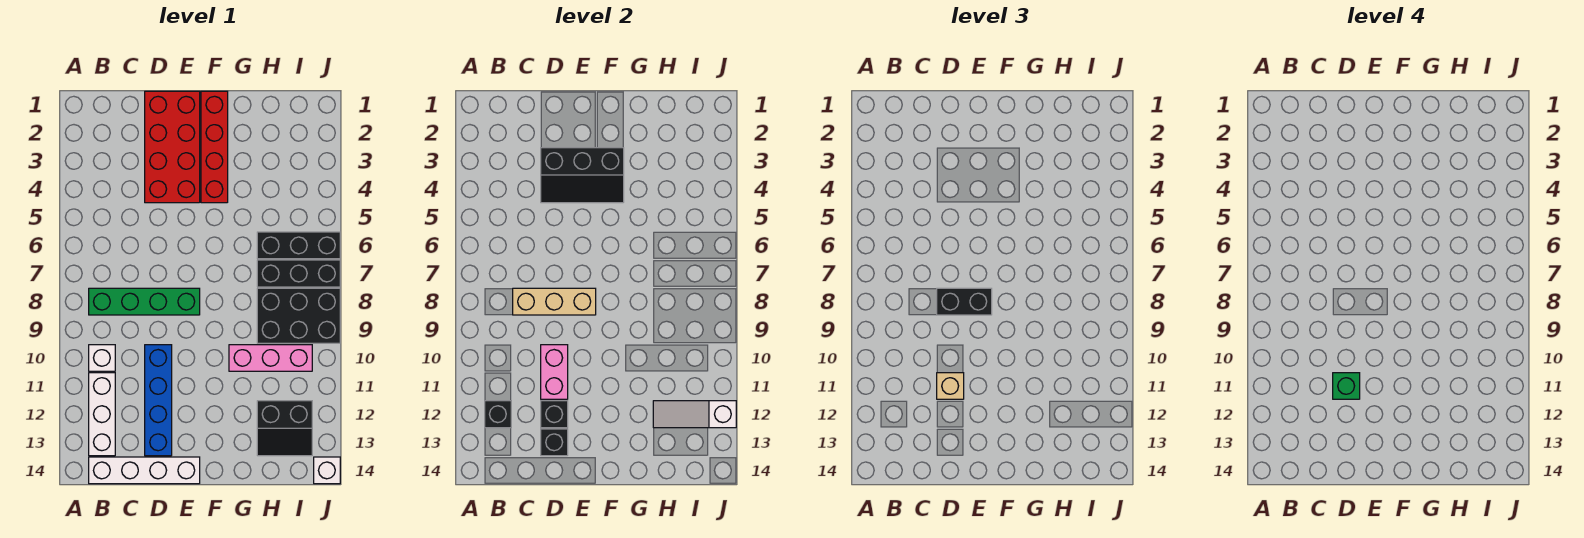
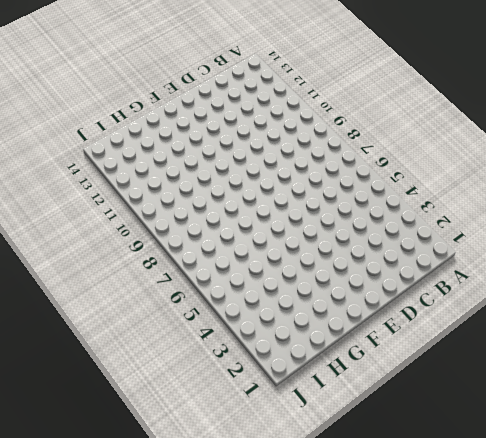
none -> green 1x4 brick [89,288,200,315]
none -> white 1x1 brick [89,345,115,371]
none -> white 1x3 brick [89,373,115,456]

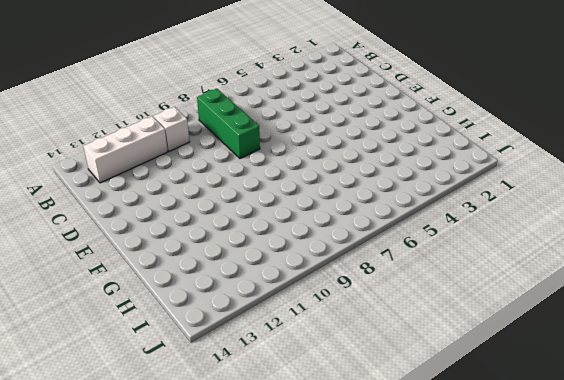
green 1x3 brick [197,89,260,158] -> green 1x4 brick [89,288,200,315]
none -> white 1x4 brick [89,457,200,484]
none -> red 2x4 brick [145,91,200,203]
none -> blue 1x4 brick [145,345,172,456]

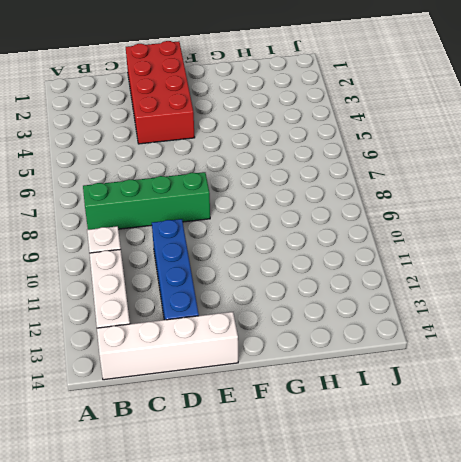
none -> red 1x4 brick [201,91,228,203]
none -> pink 1x3 brick [229,345,312,371]
none -> black 1x3 brick [257,232,340,259]

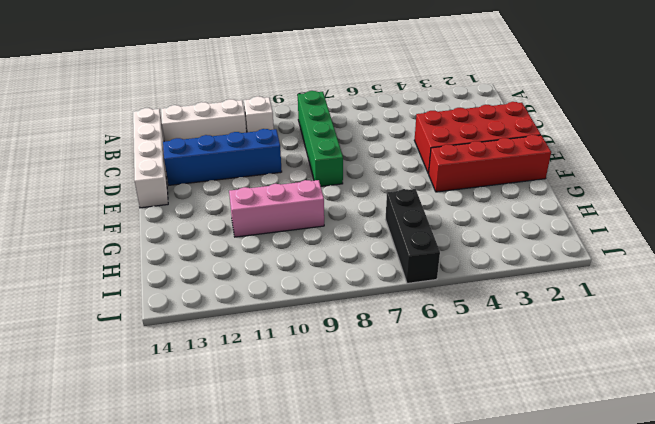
pink 1x3 brick [229,180,324,237] -> pink 1x3 brick turned to [229,345,312,371]
none -> black 1x3 brick [257,260,340,287]
none -> black 2x3 brick [257,288,340,343]
none -> black 2x2 slope [257,401,312,456]

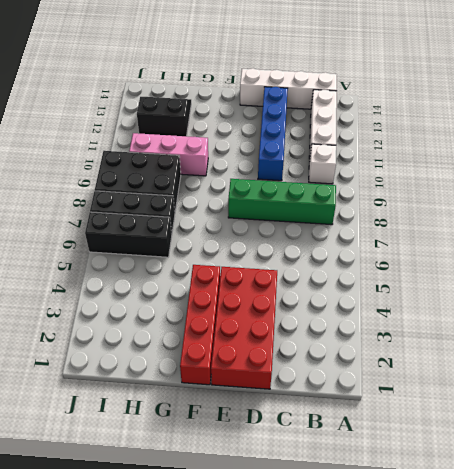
none -> white 1x1 brick [314,457,340,484]
none -> black 1x1 brick [485,401,511,428]
none -> tan 1x3 brick [513,288,596,315]

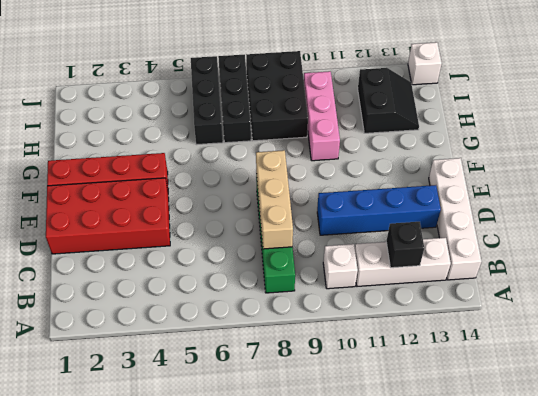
none -> black 2x3 slope [541,148,624,203]
none -> pink 1x2 brick [541,345,568,399]
none -> black 1x1 brick [541,401,568,428]

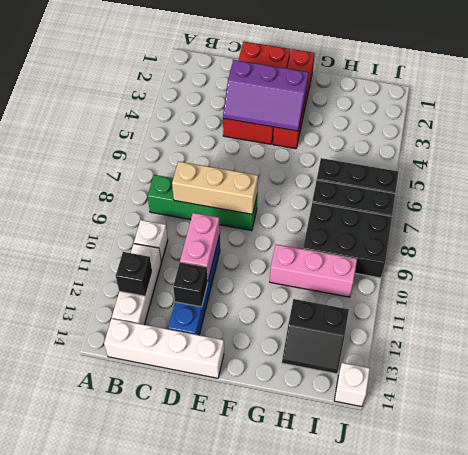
purple 2x3 slope [223,60,309,131] -> black 2x3 slope [541,148,624,203]
none -> black 1x1 brick [541,429,568,456]
none -> white 1x3 slope [653,401,736,428]
none -> black 1x2 brick [937,288,992,315]

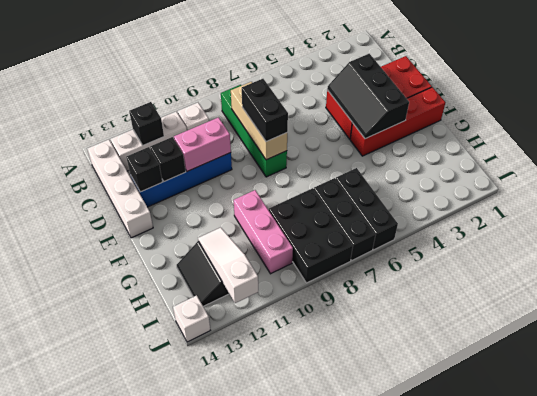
none -> tan 1x1 brick [937,373,964,399]
none -> green 1x1 brick [1333,373,1360,399]

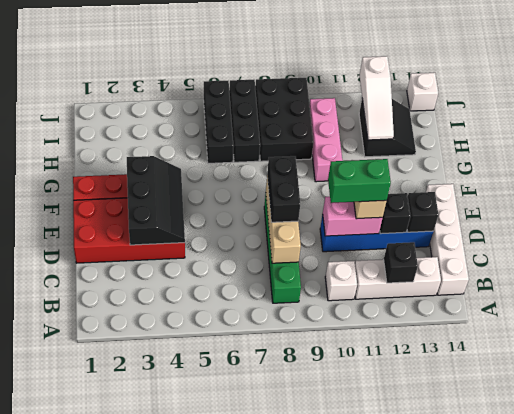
green 1x2 brick [328,159,391,203] -> green 1x1 brick [1333,373,1360,399]

